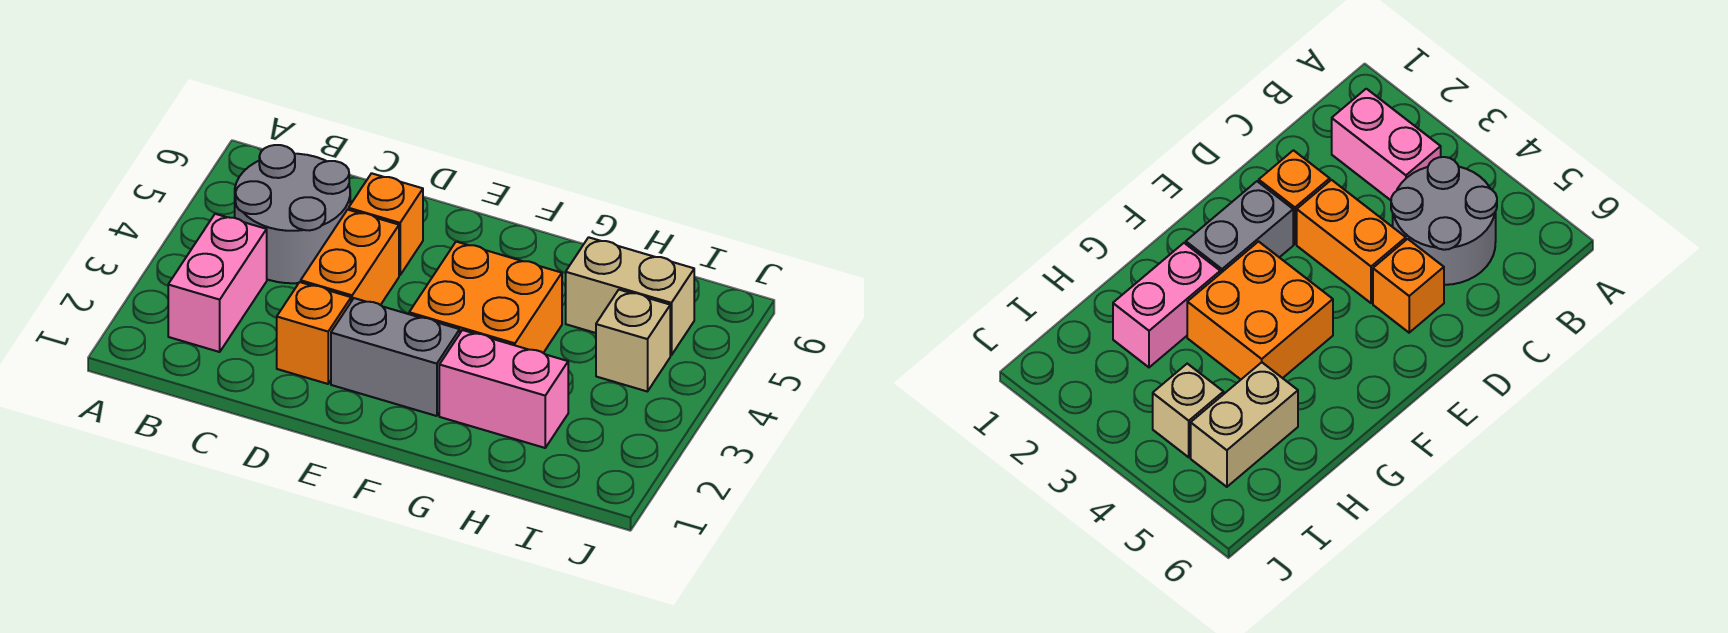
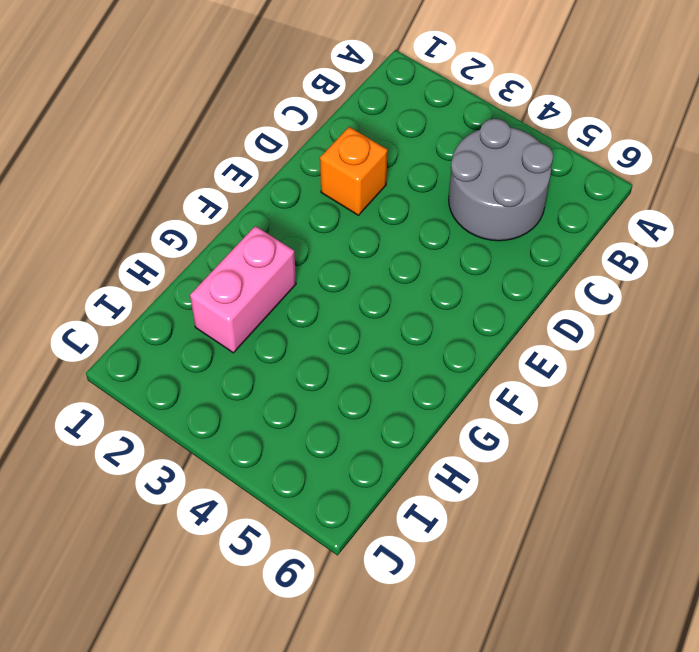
none -> pink 1x2 brick [168,214,267,352]
none -> orange 1x2 brick [301,210,399,305]

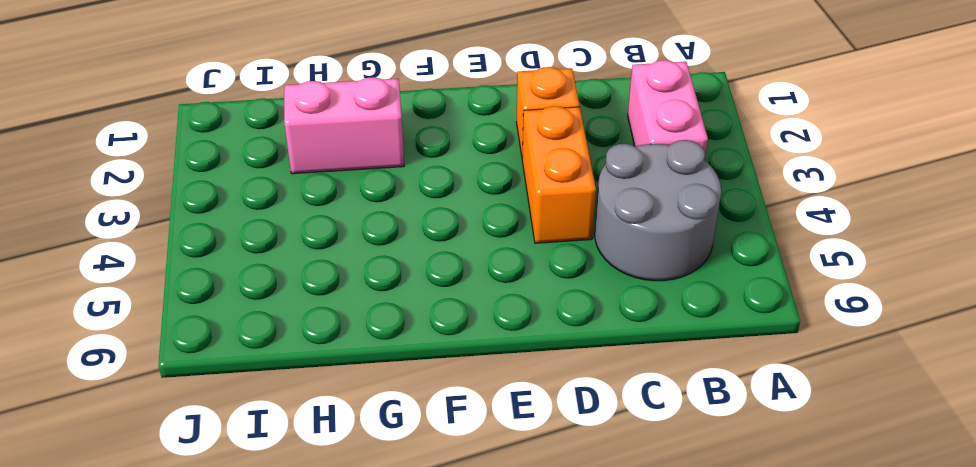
none -> orange 1x1 brick [349,173,423,275]
none -> grey 1x2 brick [331,298,460,416]

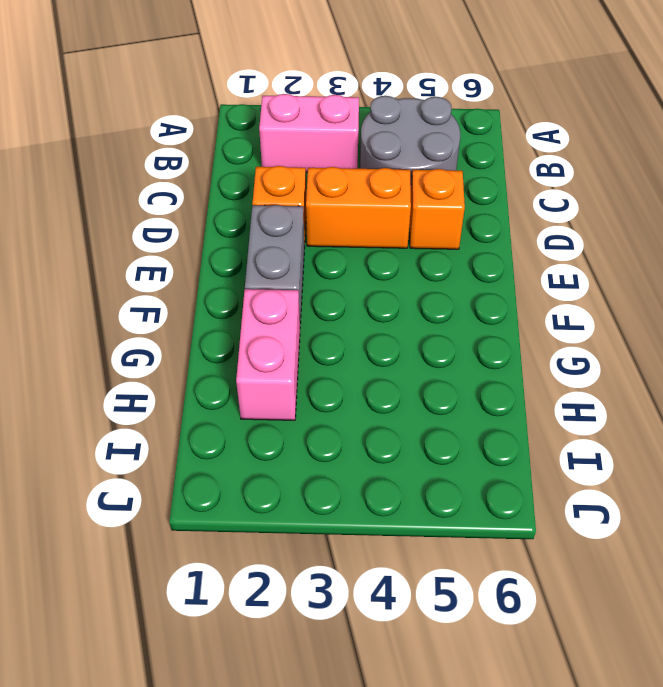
none -> orange 2x2 brick [409,242,562,353]
none -> tan 1x2 brick [566,237,694,355]

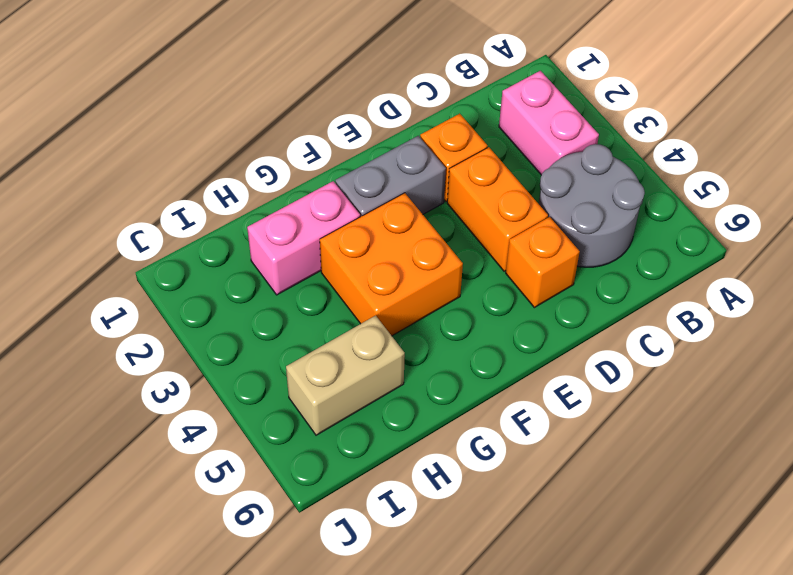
none -> tan 1x1 brick [596,290,670,392]

